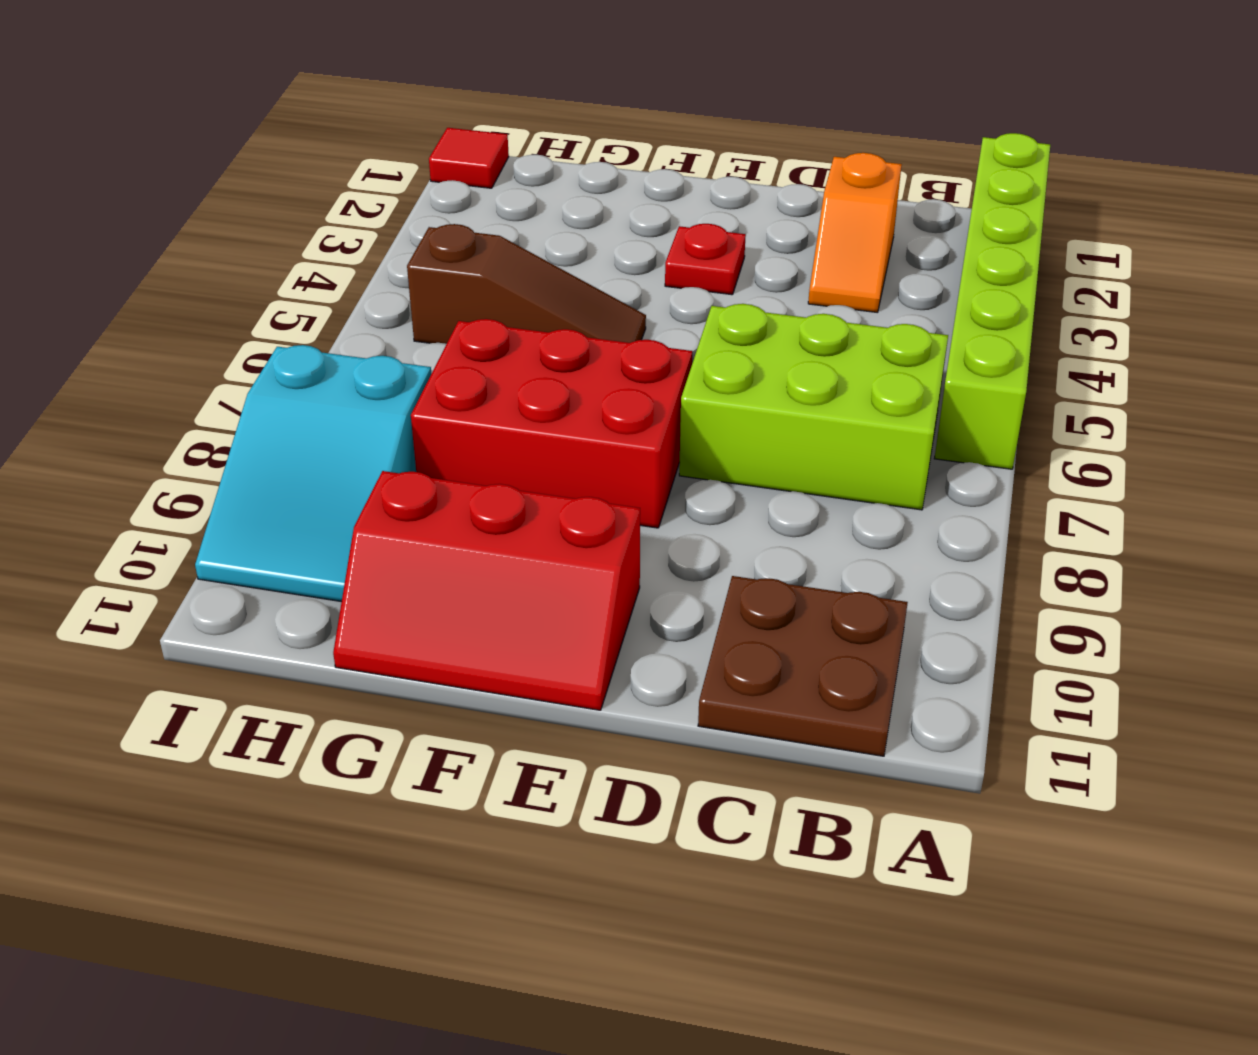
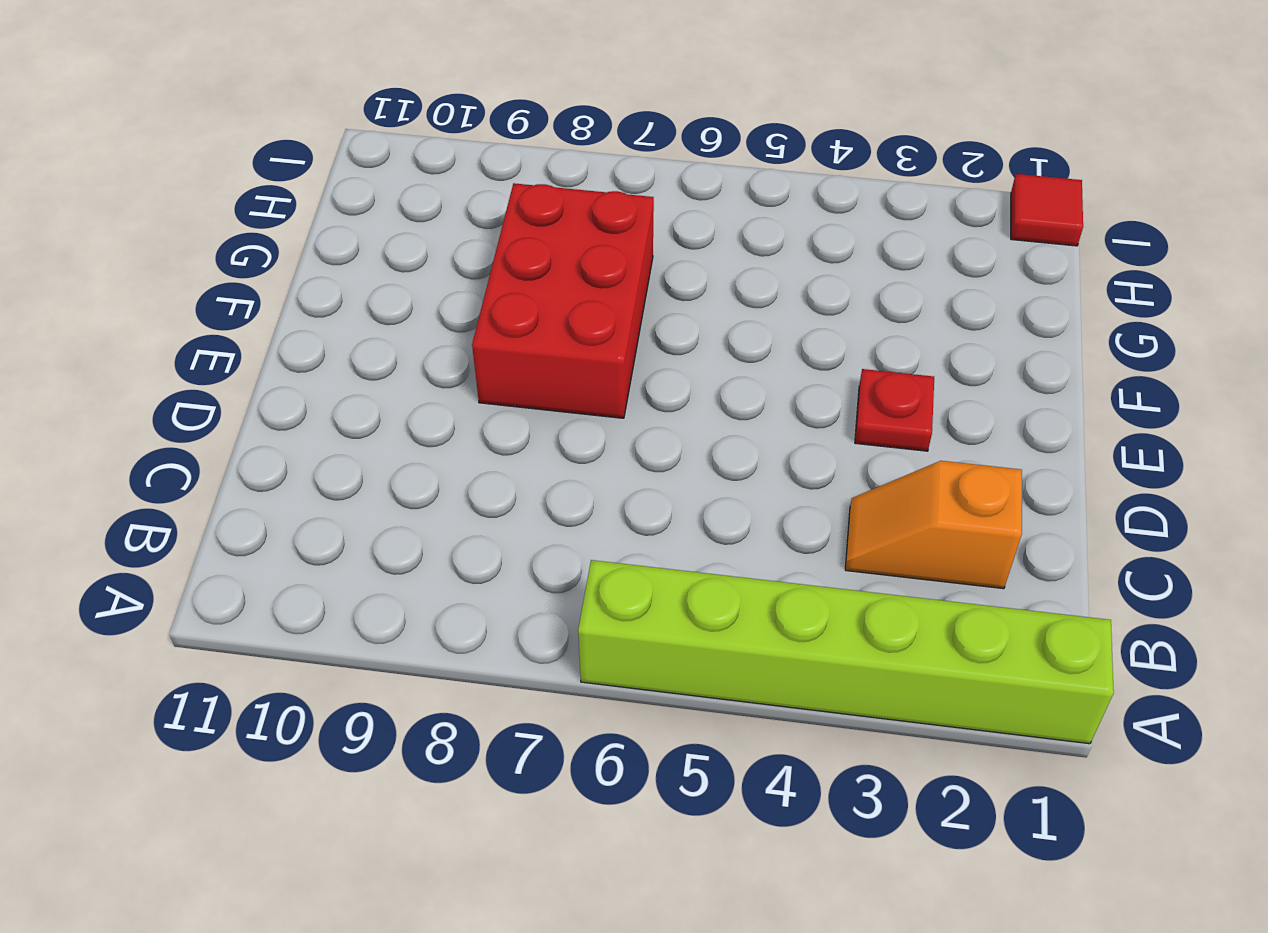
none -> lime 2x3 brick [679,304,948,510]
none -> brown 2x2 plate [698,576,908,756]

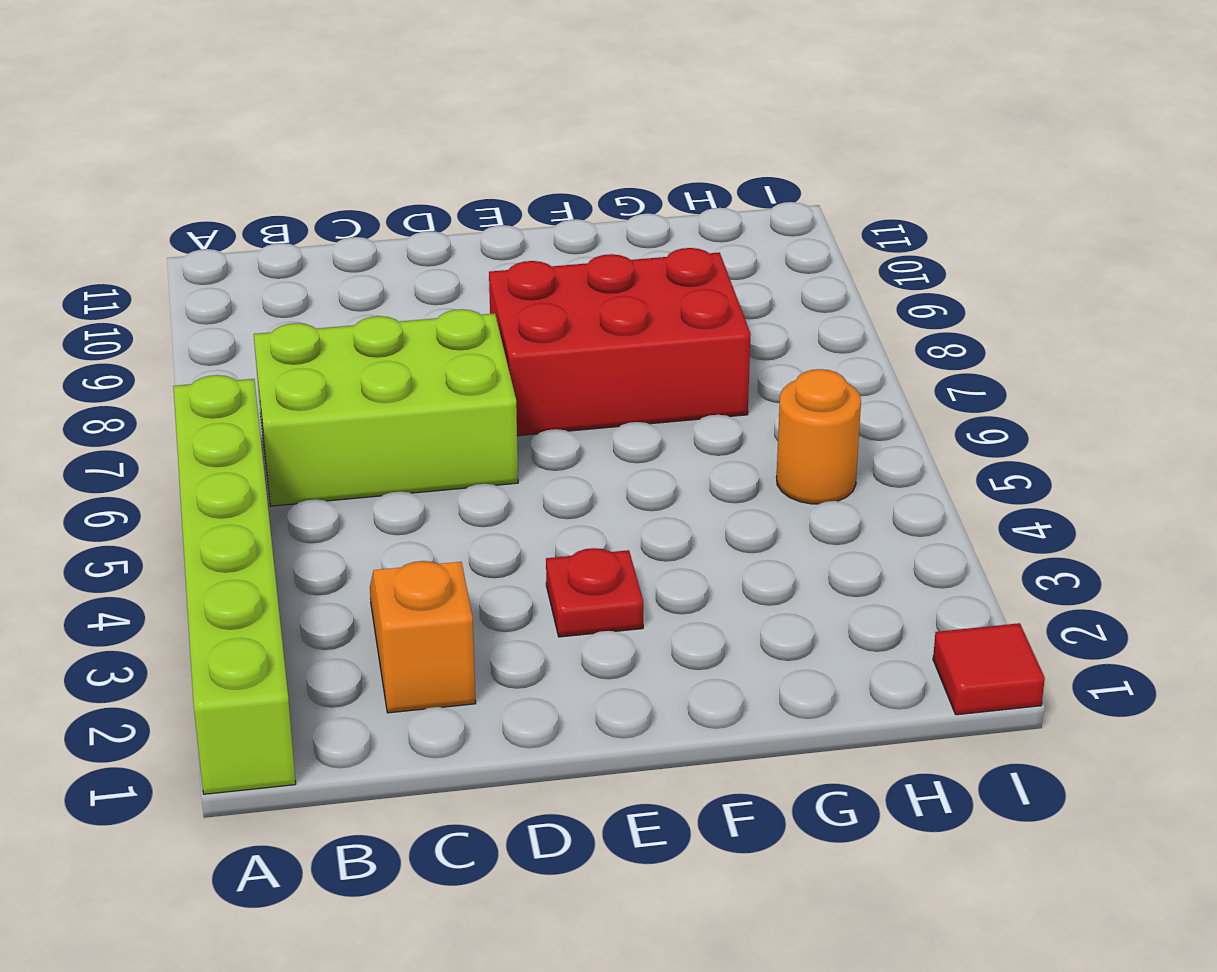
orange 1x1 round brick [777,369,861,504] -> brown 1x3 slope [407,224,646,344]
none -> brown 2x2 plate [698,576,908,756]
none -> red 2x3 slope [333,471,640,710]

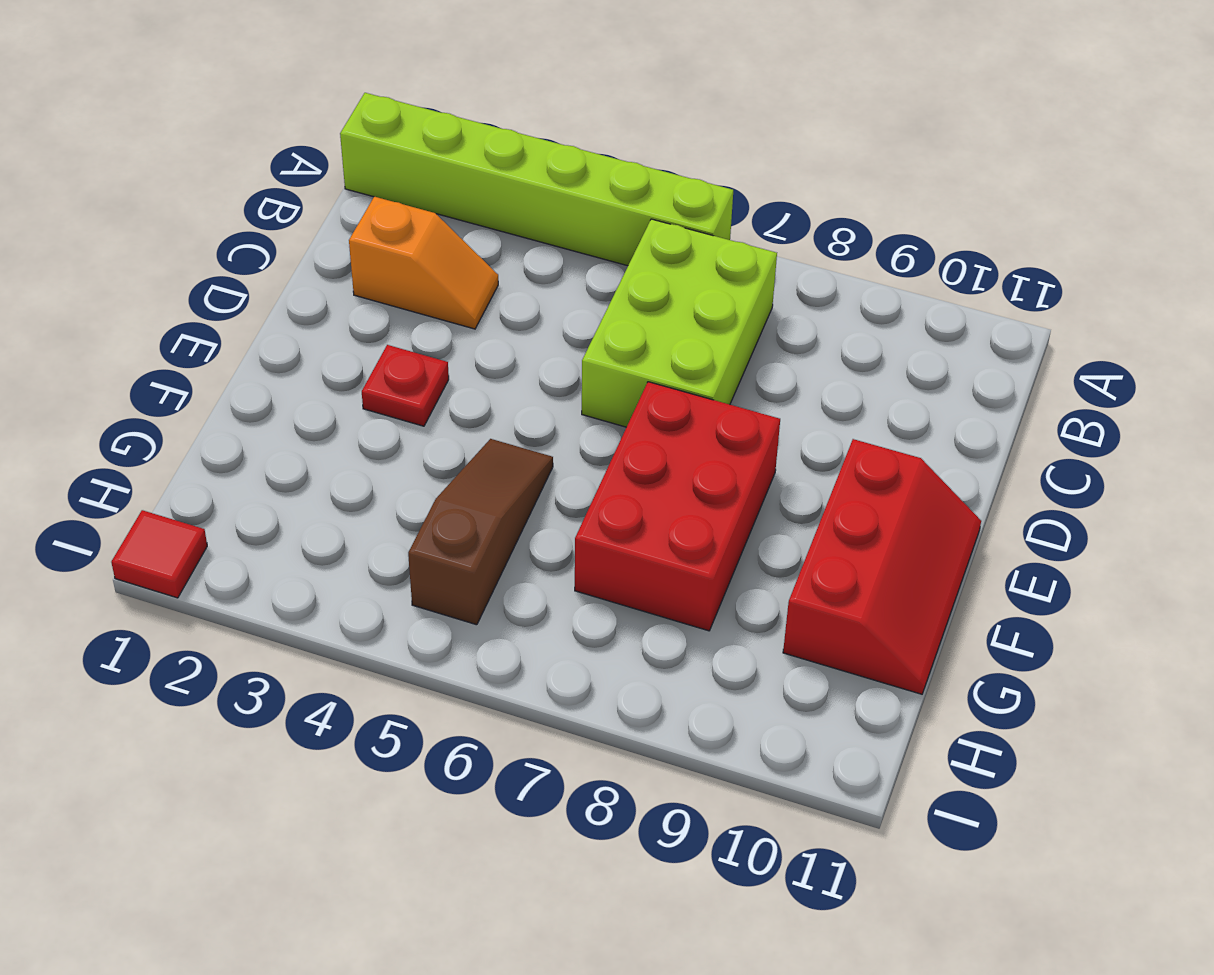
none -> brown 2x2 plate [698,576,908,756]
none -> cyan 2x3 slope [195,345,432,602]

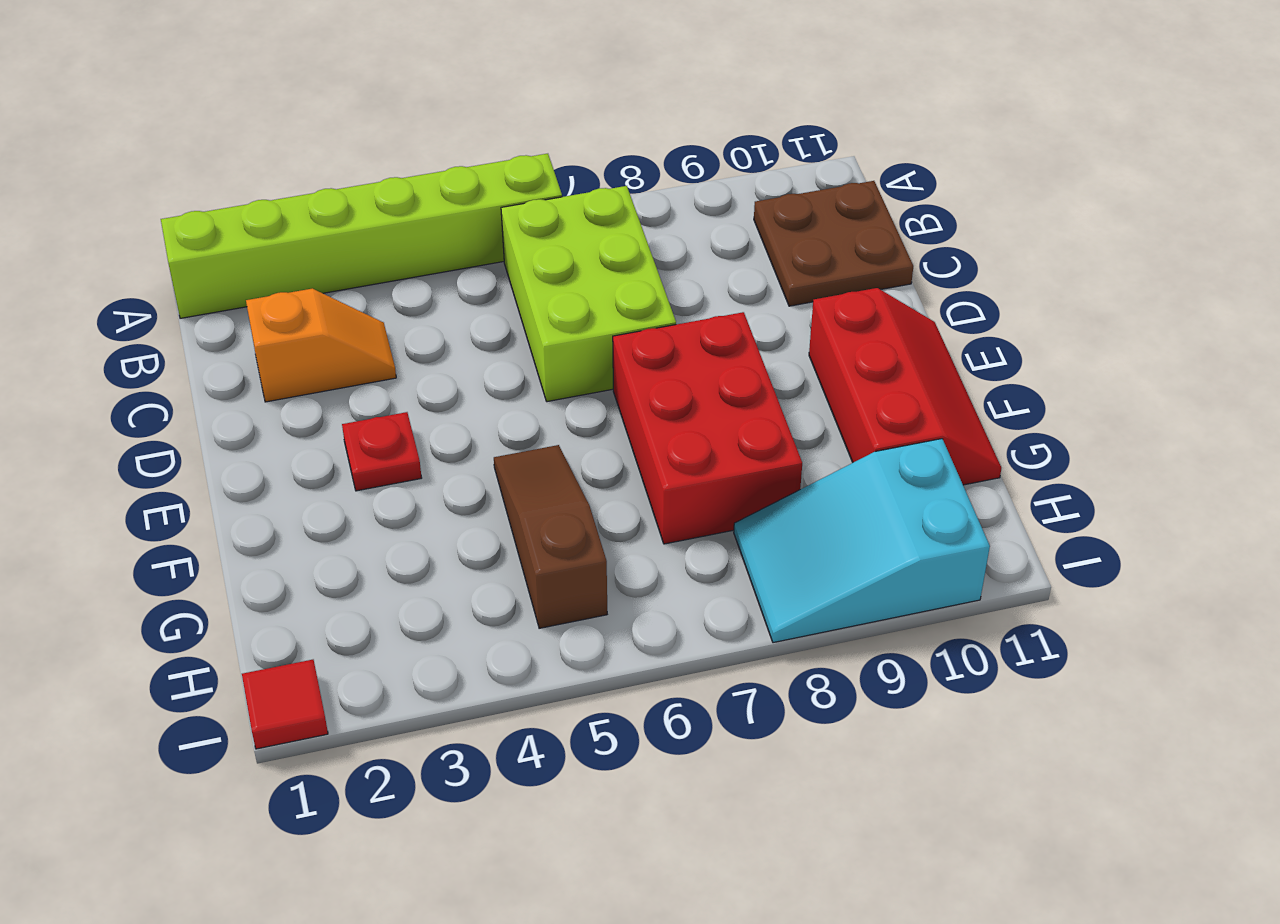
cyan 2x3 slope [734,439,990,643] -> cyan 2x3 slope turned to [195,345,432,602]

